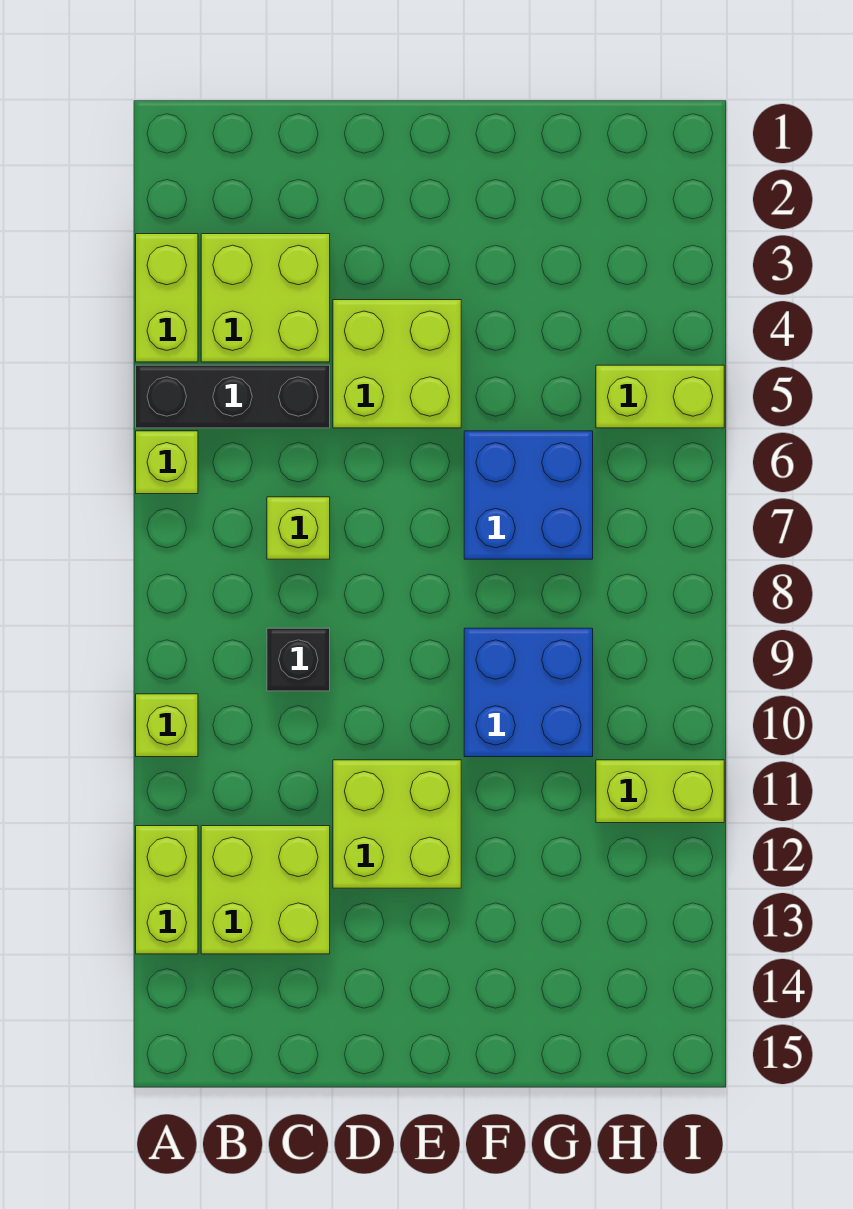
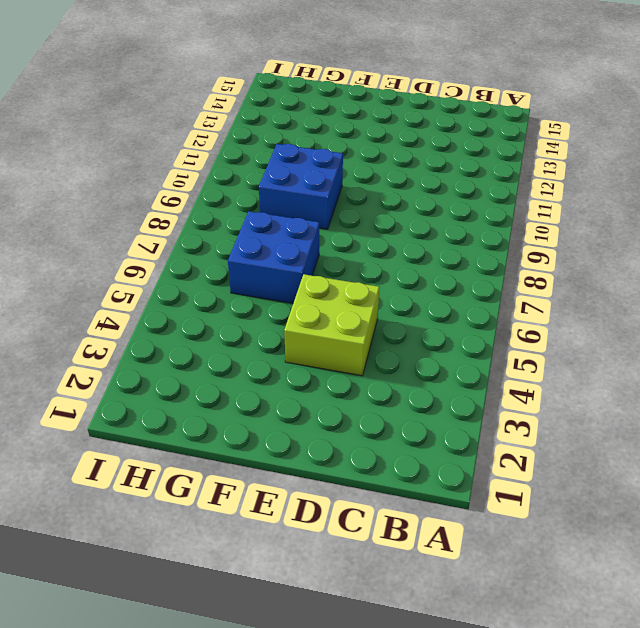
none -> lime 1x2 brick [136,234,198,362]
none -> black 1x3 brick [136,365,330,428]
none -> lime 1x1 brick [136,431,198,494]

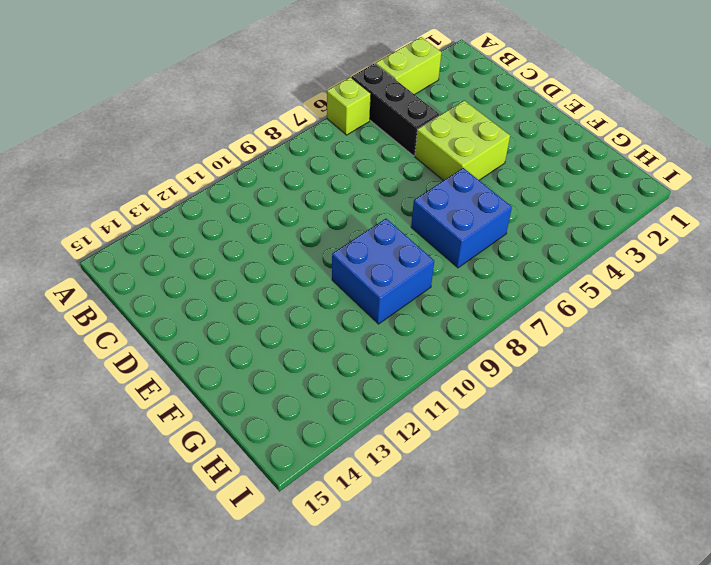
none -> lime 1x1 brick [136,694,198,757]
none -> lime 1x2 brick [136,826,198,954]
none -> lime 2x2 brick [201,234,330,362]

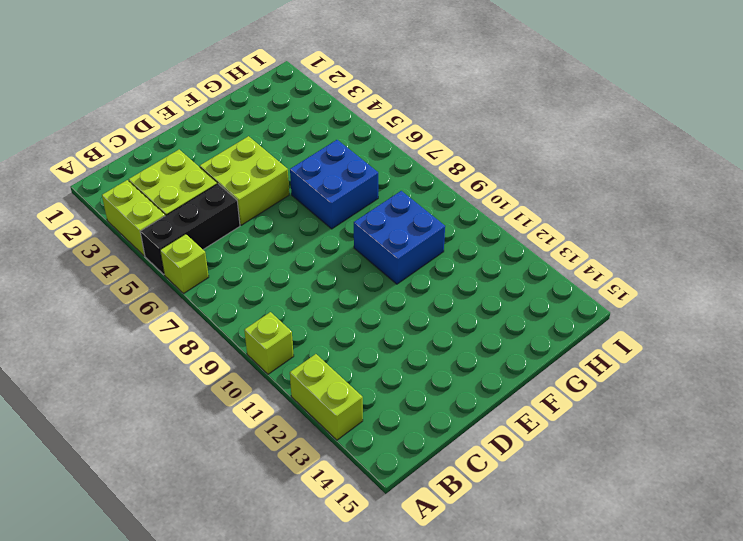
none -> lime 2x2 brick [201,826,330,954]
none -> lime 1x1 brick [267,497,330,559]
none -> black 1x1 brick [267,628,330,691]

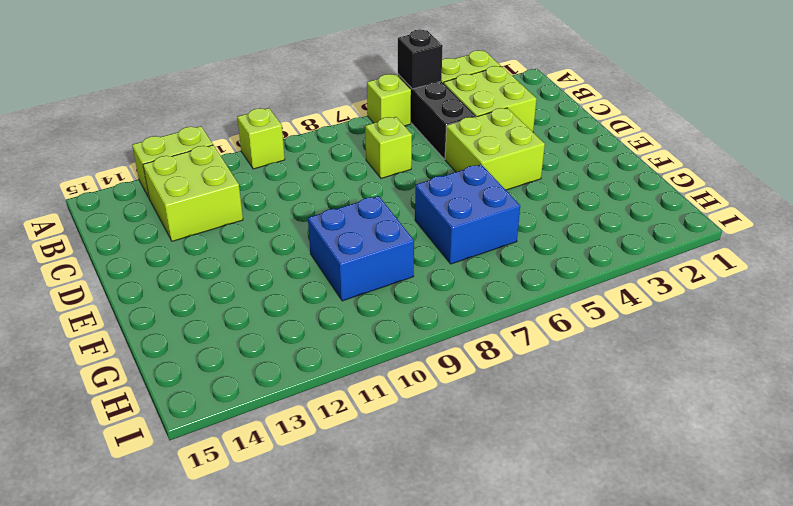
black 1x1 brick [398,30,443,89] -> black 1x1 brick moved to [267,628,330,691]
none -> lime 2x2 brick [333,760,461,888]
none -> lime 1x2 brick [596,365,724,428]
none -> lime 1x2 brick [596,760,724,823]

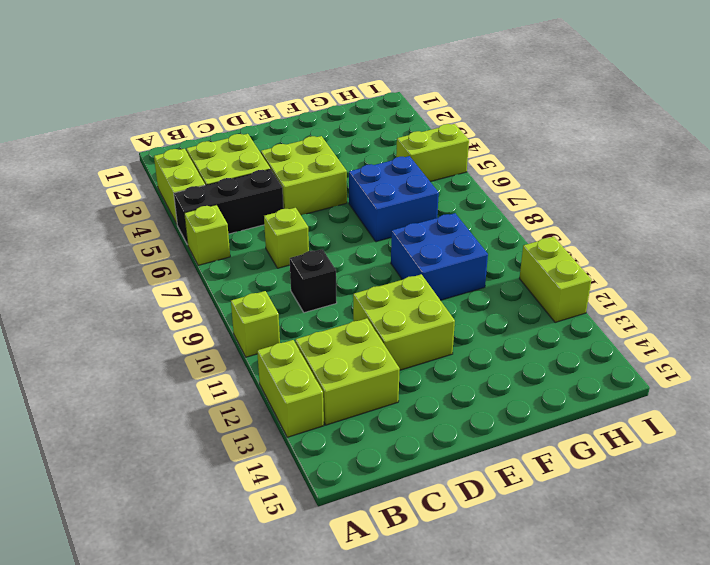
lime 1x2 brick [519,237,591,323] -> lime 1x2 brick turned to [596,760,724,823]

